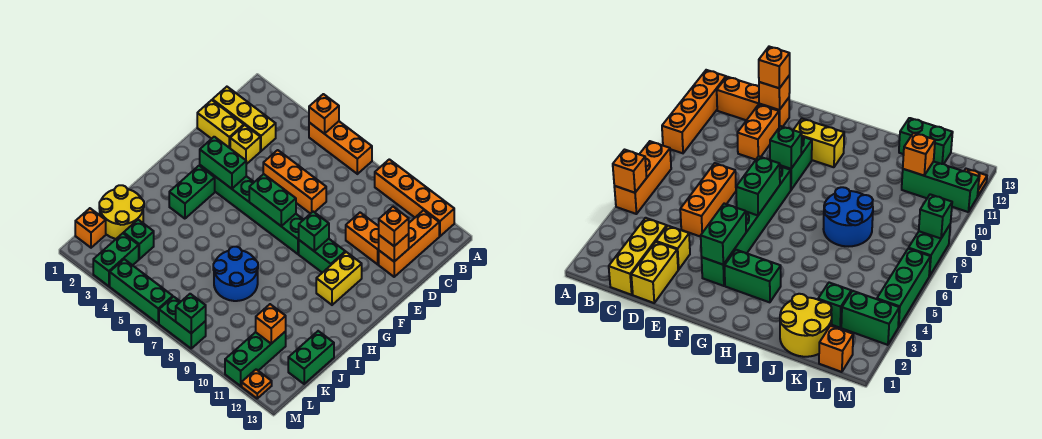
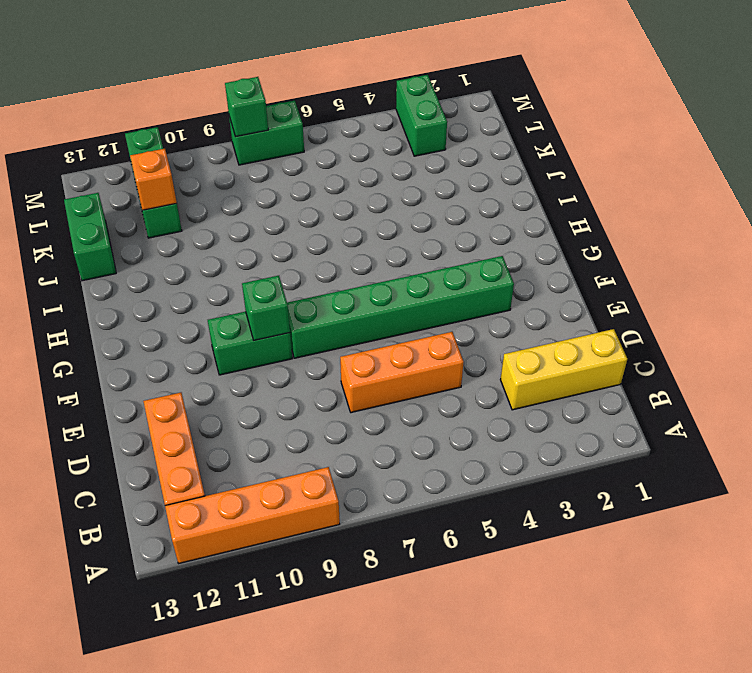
none -> orange 1x3 brick [309,121,372,174]
none -> yellow 1x2 brick [197,100,244,148]
none -> yellow 1x1 brick [230,125,260,164]
none -> orange 1x2 brick [346,213,379,264]

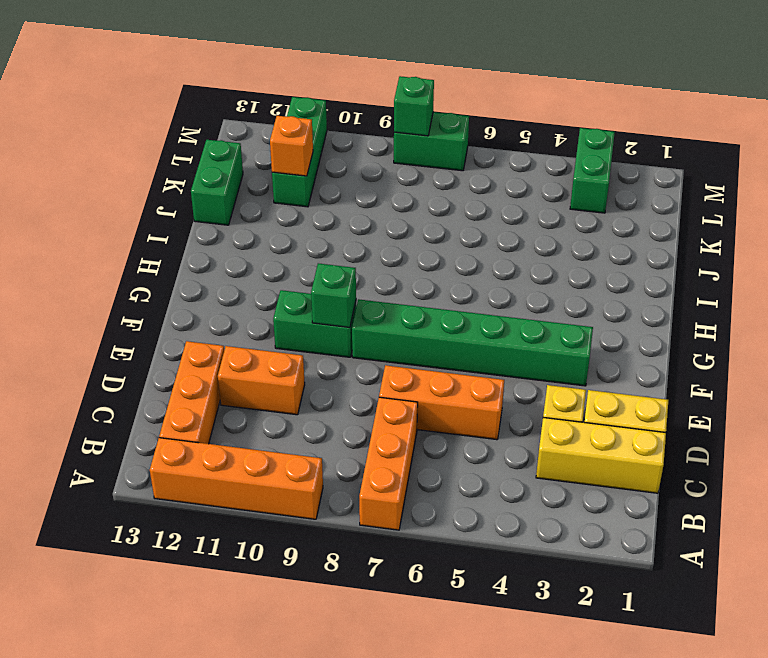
orange 1x3 brick [359,397,418,530] -> orange 1x3 brick turned to [309,121,372,174]
none -> yellow 1x2 brick [316,252,362,305]
none -> green 1x2 brick [169,166,215,219]
none -> blue 2x2 round brick [213,247,258,301]
none -> yellow 2x2 round brick [99,185,144,239]

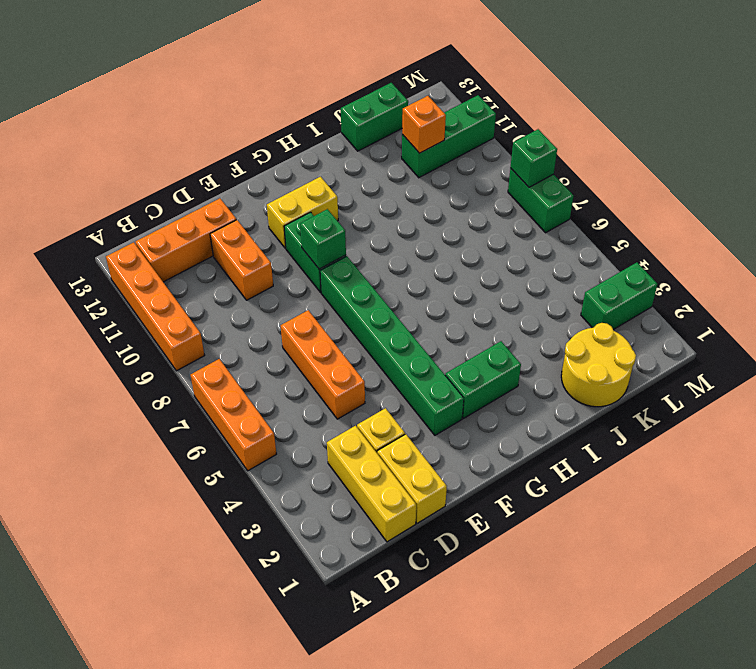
none -> blue 2x2 round brick [213,247,258,301]
none -> green 1x1 brick [124,220,154,259]
none -> orange 1x1 brick [75,208,106,248]
none -> green 1x3 brick [110,259,173,324]

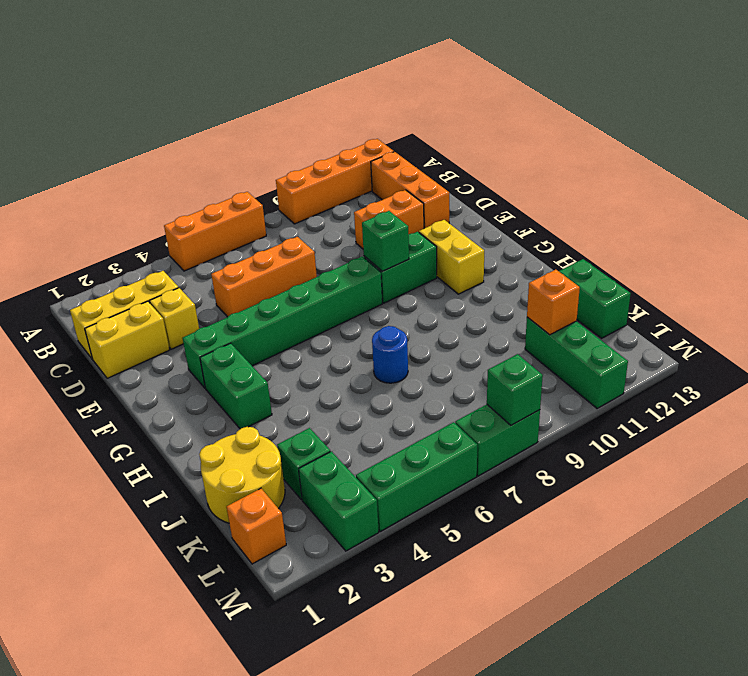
blue 1x1 round brick [372,326,408,383] -> blue 2x2 round brick [213,247,258,301]
none -> orange 1x1 plate [242,369,272,398]
none -> orange 1x1 brick [309,94,339,134]
none -> orange 1x1 brick [379,234,409,262]
none -> green 1x2 brick [200,137,246,189]

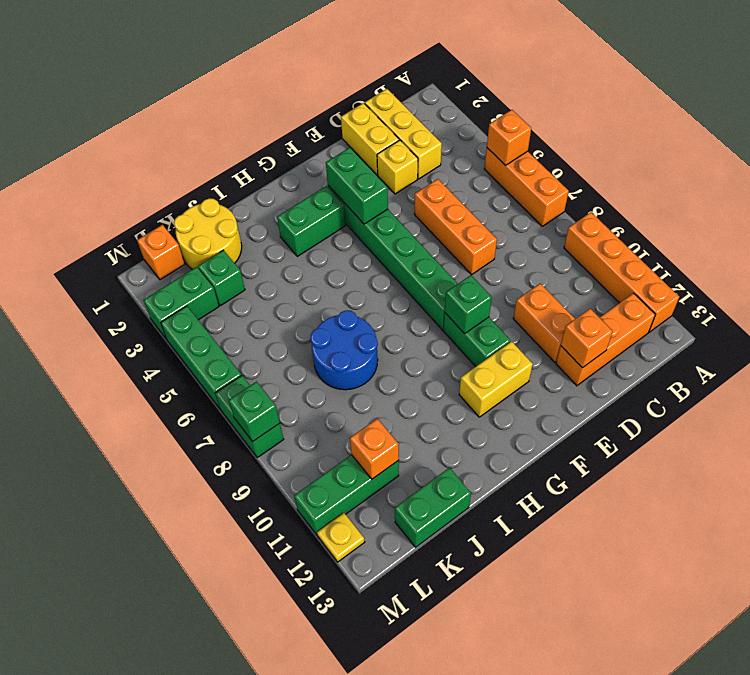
yellow 1x1 plate [317,513,365,562] -> orange 1x1 plate [242,369,272,398]
none -> green 1x2 brick [249,174,296,226]
none -> orange 1x1 brick [379,207,409,246]

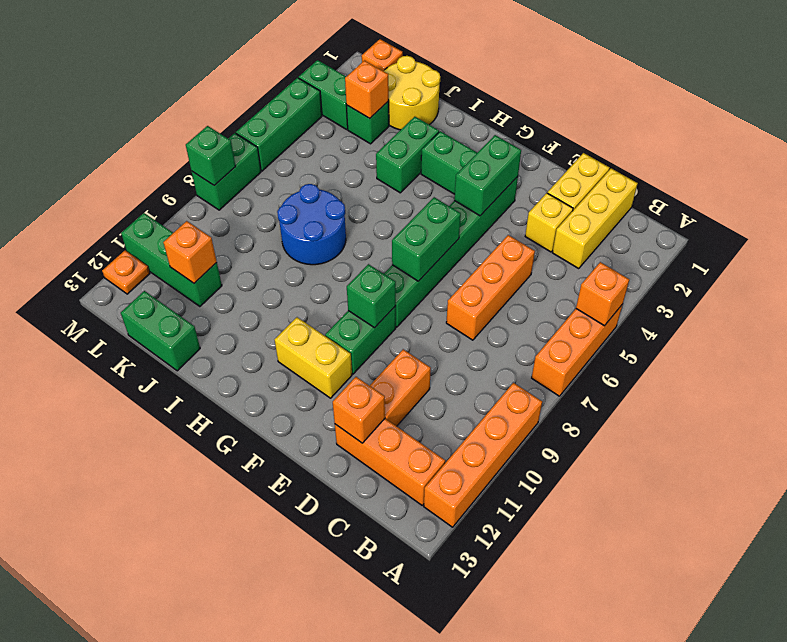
green 1x2 brick [376,117,439,193] -> none
orange 1x1 brick [345,61,389,118] -> orange 1x1 brick moved to [379,207,409,246]

